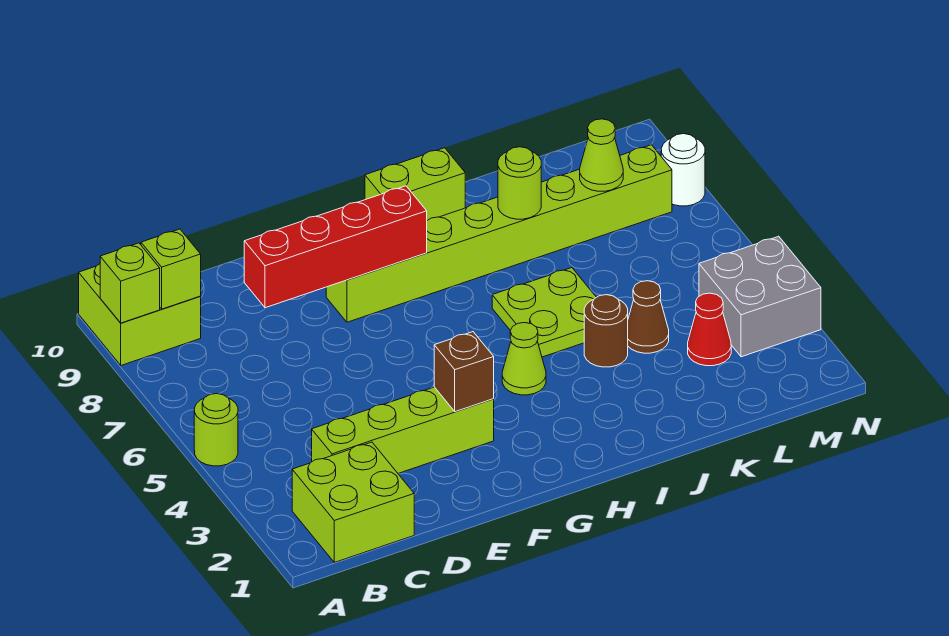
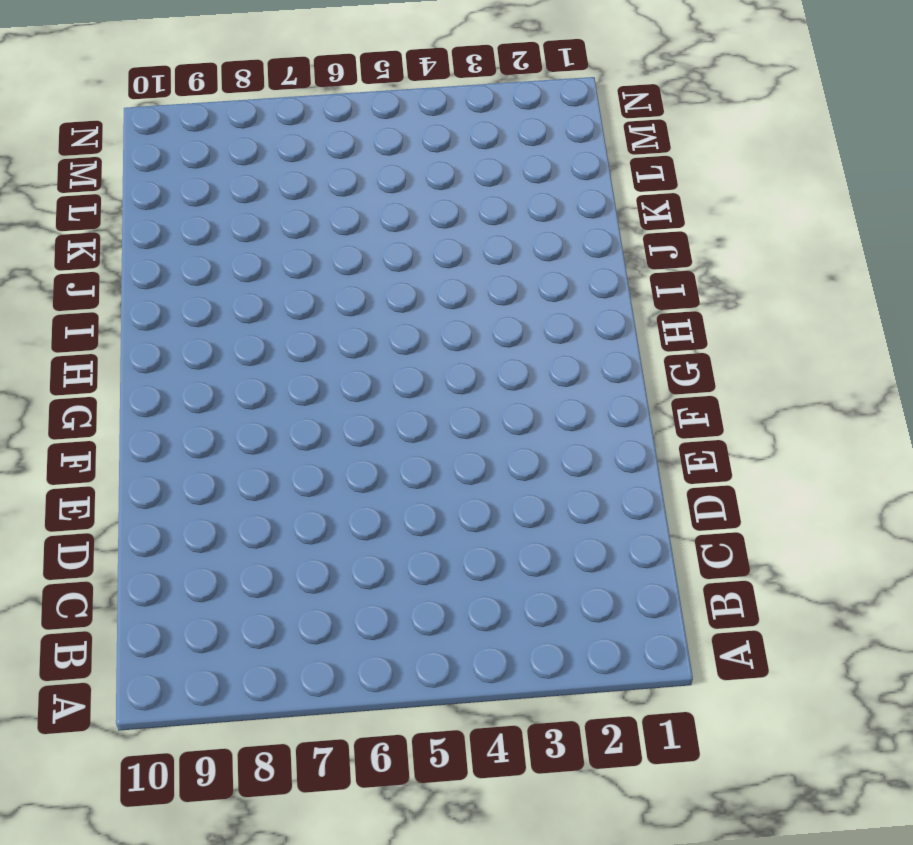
none -> lime 1x1 round brick [194,394,238,466]
none -> lime 2x2 brick [79,264,201,365]
none -> lime 2x2 brick [292,442,414,562]

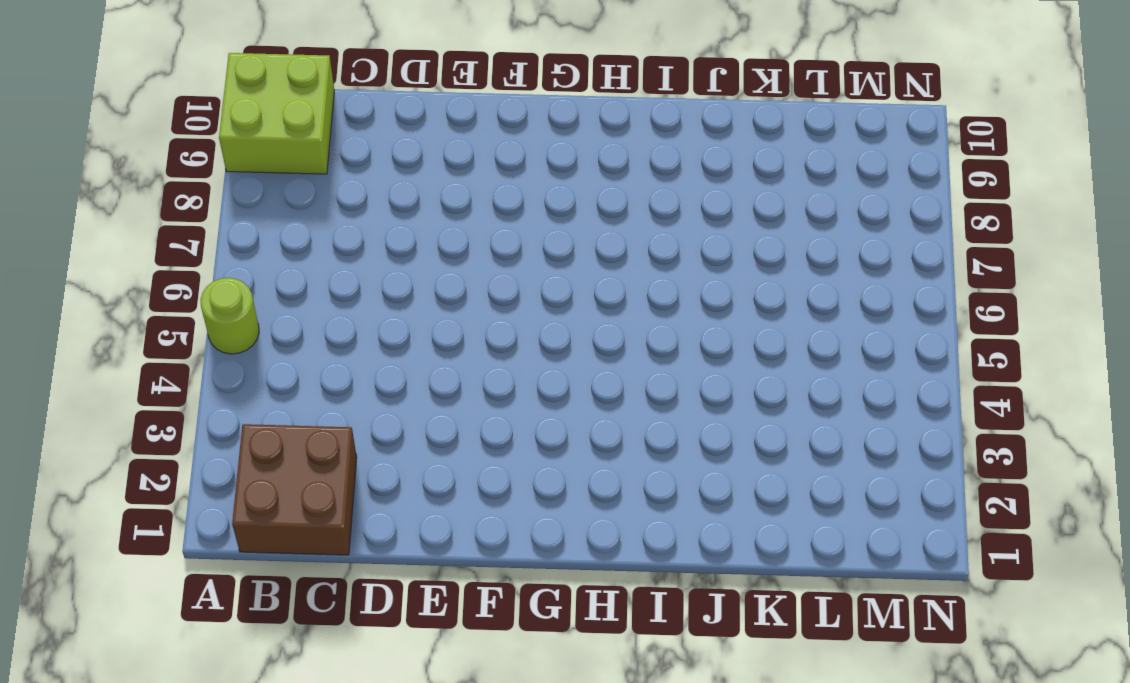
brown 2x2 brick [232,424,357,555] -> lime 2x2 brick [292,442,414,562]
none -> lime 1x4 brick [312,387,494,473]
none -> lime 1x8 brick [326,145,672,322]
none -> lime 1x1 cone [502,323,546,395]

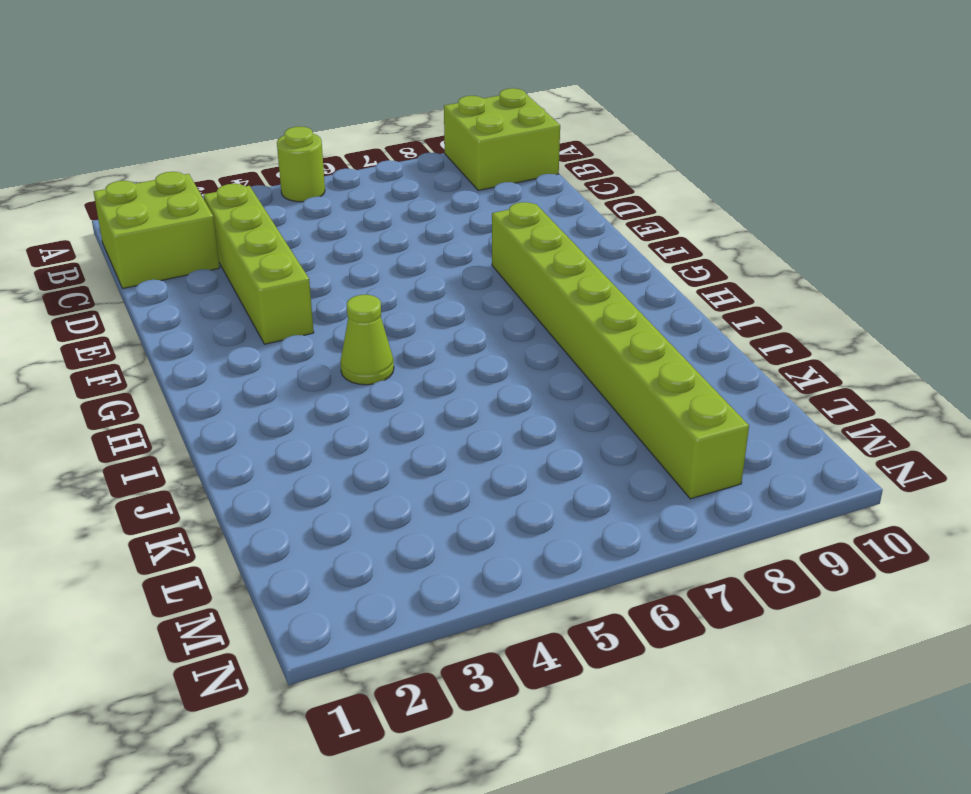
none -> lime 1x2 brick [365,148,465,220]
none -> lime 2x2 plate [492,268,596,357]
none -> brown 1x1 round brick [584,295,628,367]

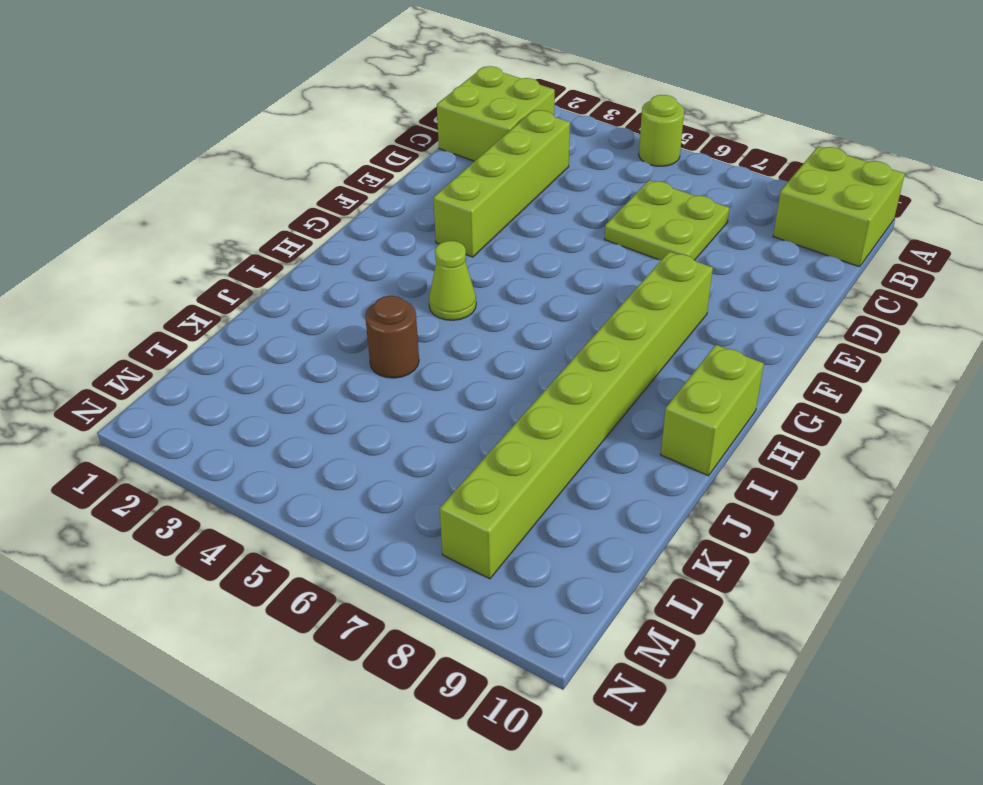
lime 2x2 plate [604,180,729,260] -> lime 2x2 plate moved to [492,268,596,357]
none -> brown 1x1 cone [628,281,669,353]
none -> red 1x1 cone [688,293,731,366]
none -> grey 2x2 brick [699,236,821,357]

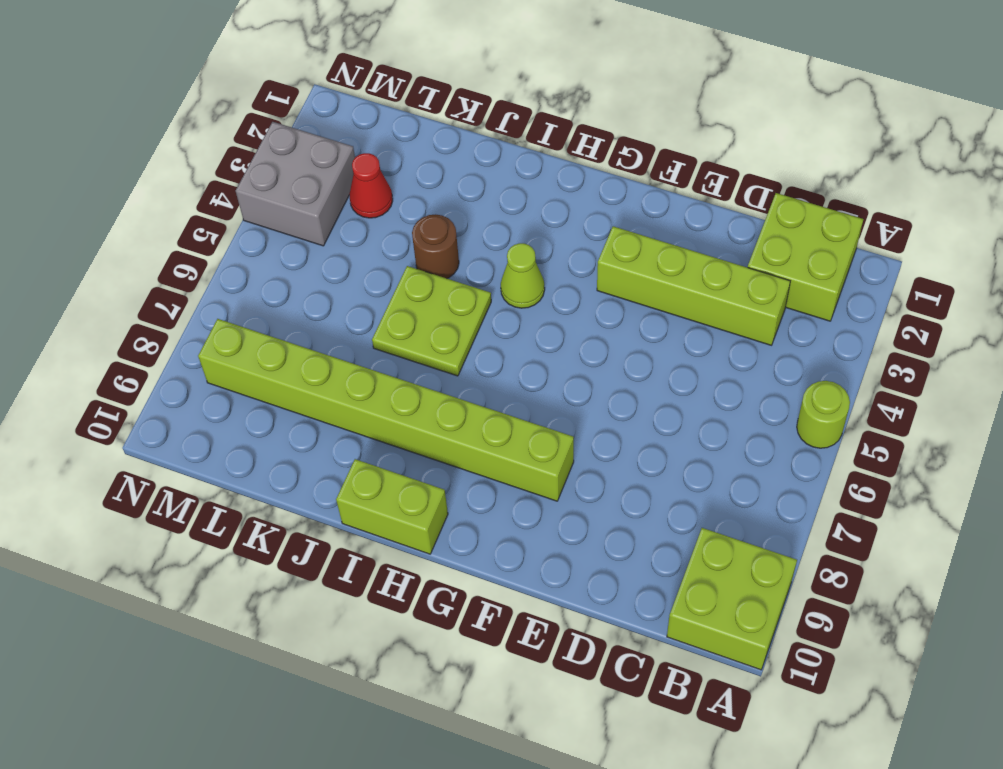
none -> brown 1x1 cone [628,281,669,353]
none -> white 1x1 round brick [661,134,705,206]
none -> lime 1x1 brick [100,243,160,323]

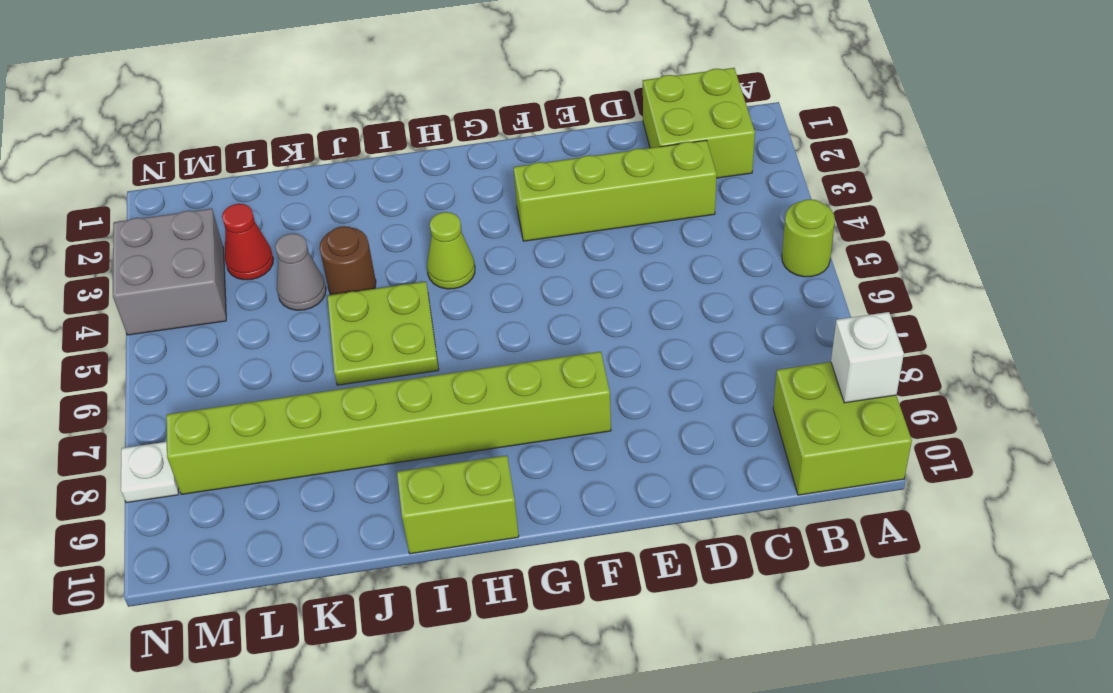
white 1x1 brick [831,312,904,403] -> lime 1x1 brick [100,243,160,323]
grey 1x1 cone [275,233,326,310] -> brown 1x1 cone [628,281,669,353]
white 1x1 plate [121,442,178,503] -> white 1x1 round brick [661,134,705,206]
none -> lime 1x1 brick [141,229,201,309]
none -> red 1x4 brick [244,186,427,308]
none -> brown 1x1 brick [434,332,494,412]

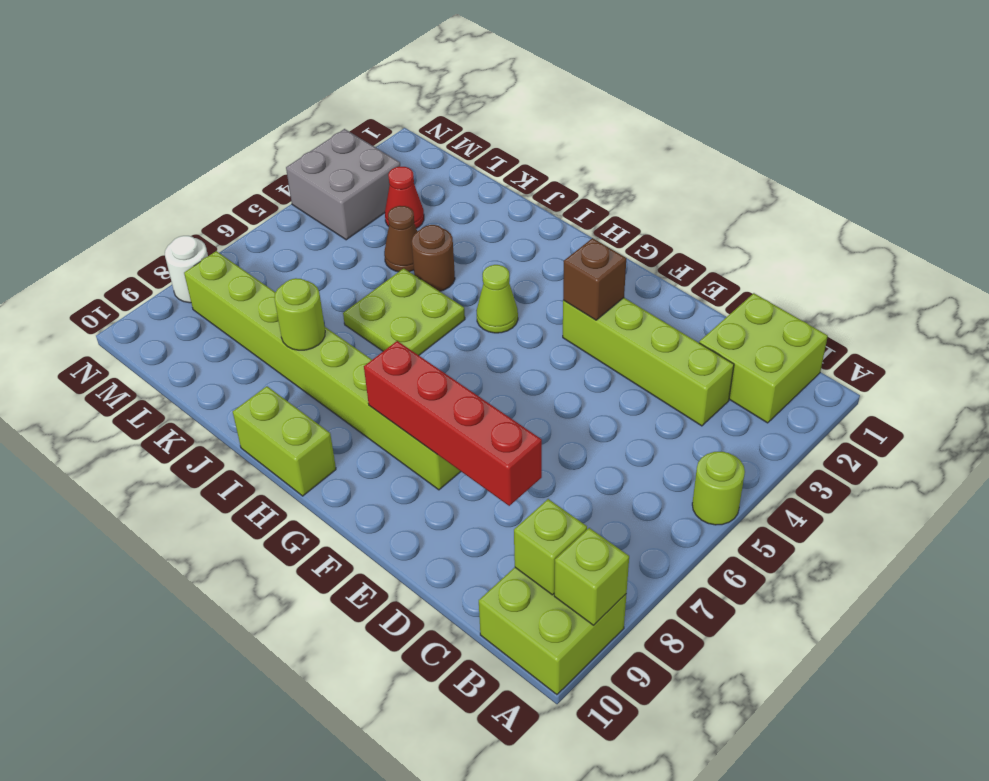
none -> lime 1x1 cone [580,119,623,191]

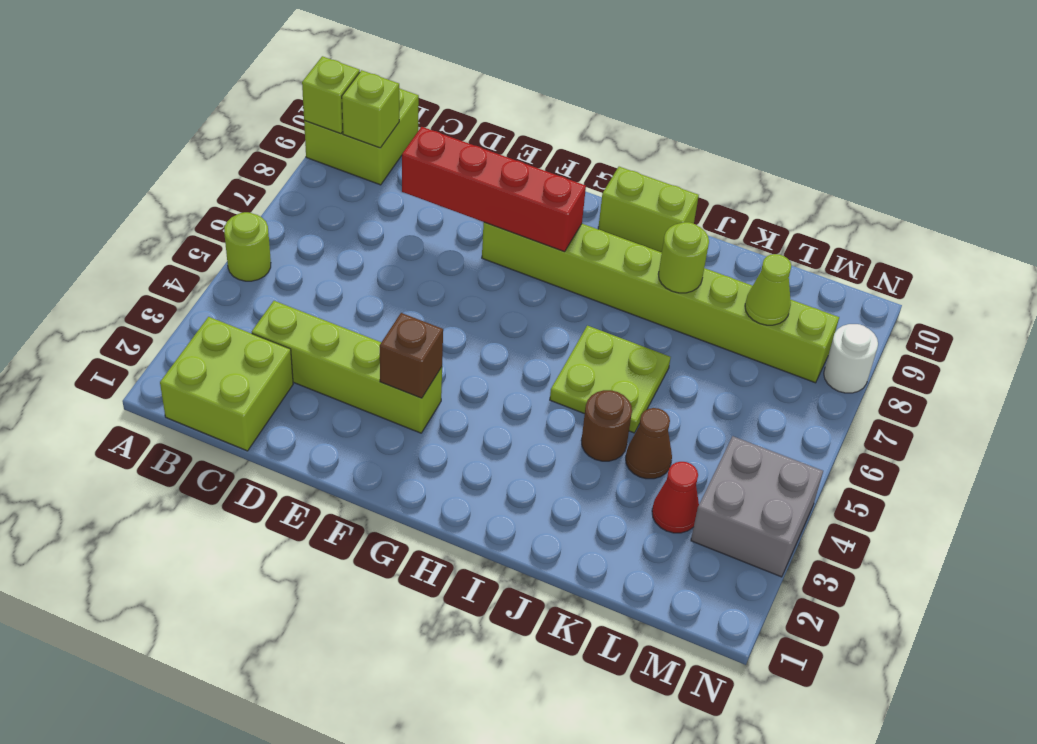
none -> lime 1x1 cone [502,323,546,395]

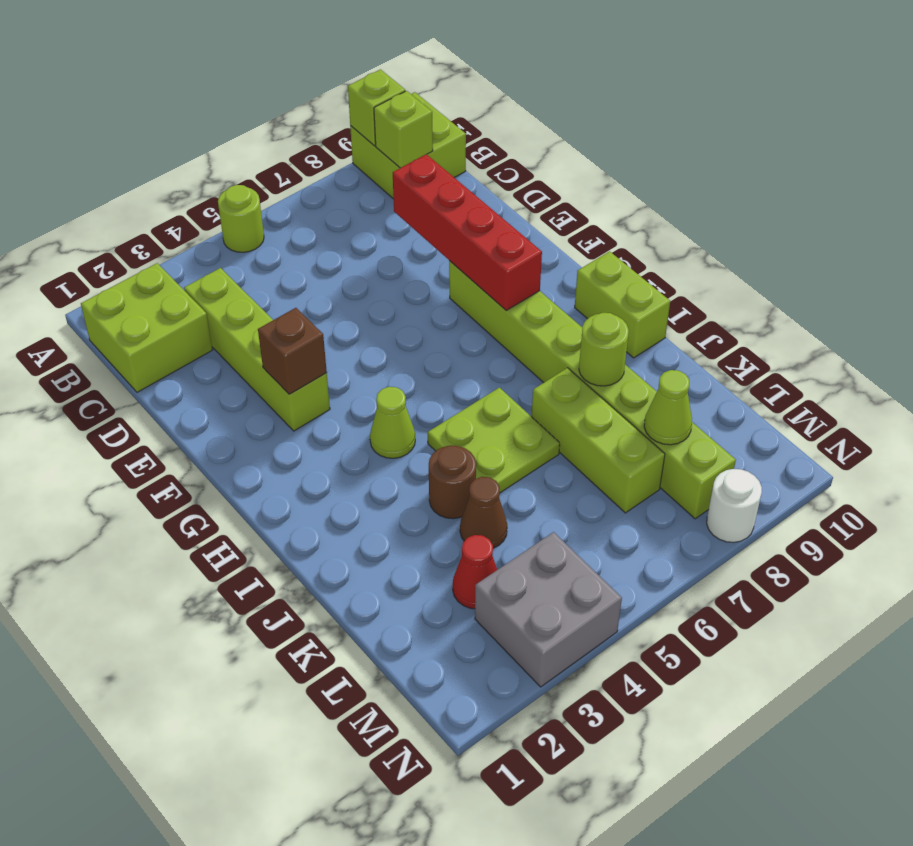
lime 1x3 brick [532,368,665,513] -> none

